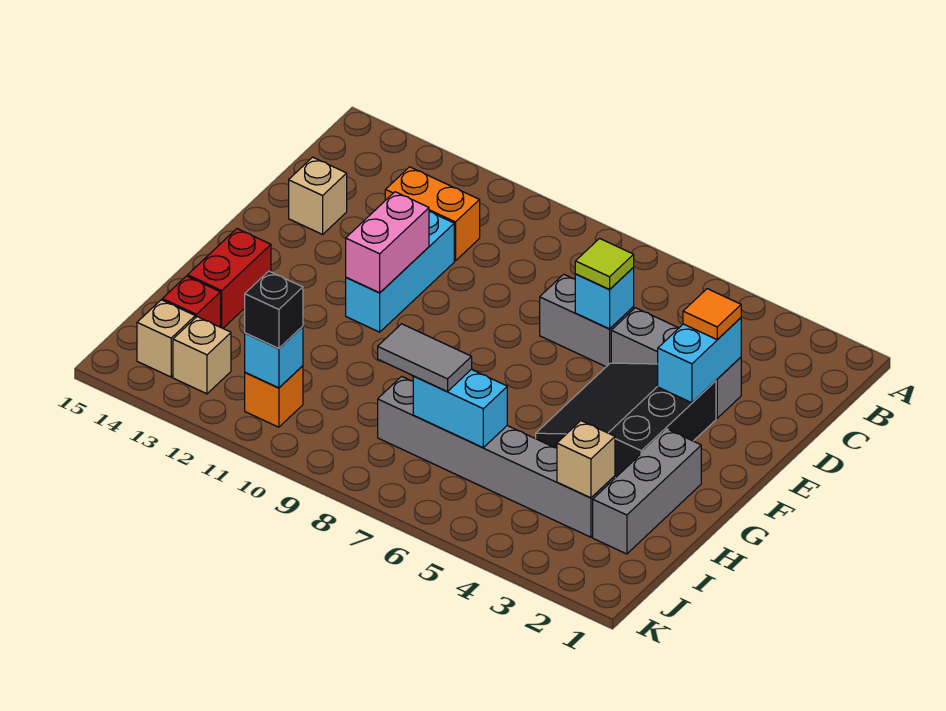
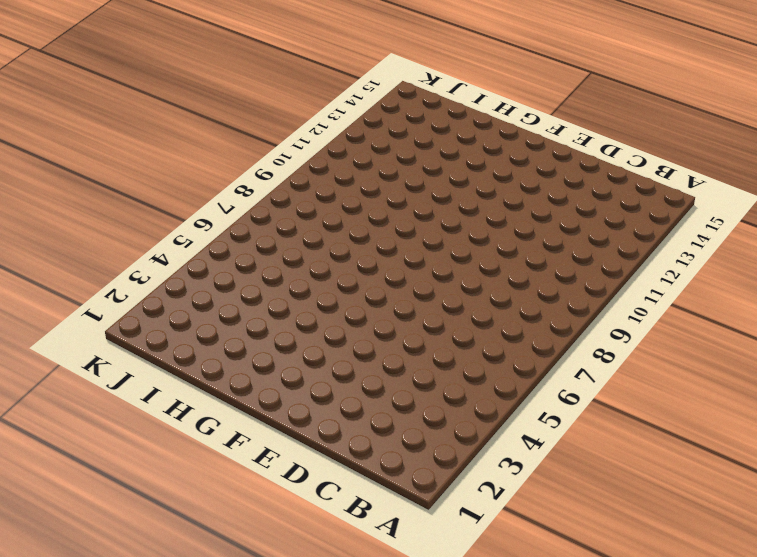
none -> orange 1x2 brick [385,167,480,261]
none -> grey 1x3 brick [611,308,741,418]
none -> grey 1x2 brick [540,274,634,367]

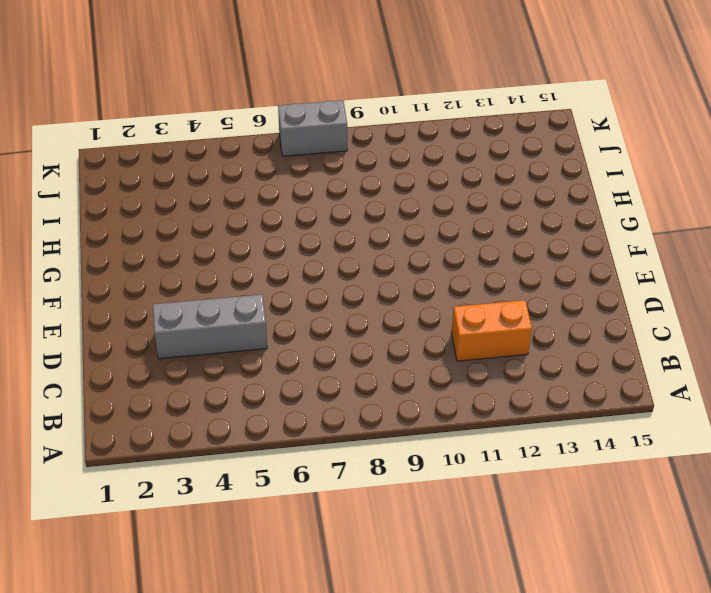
grey 1x2 brick [278,100,347,156] -> grey 1x2 brick moved to [540,274,634,367]
none -> cyan 1x3 brick [346,212,454,332]
none -> tan 1x1 brick [289,157,347,234]
none -> black 3x3 slope [536,363,716,478]

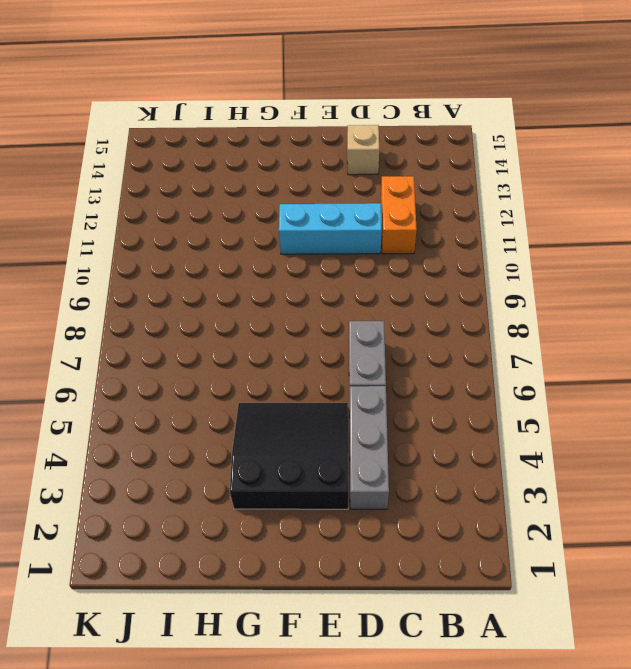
none -> grey 1x3 brick [593,429,701,554]
none -> red 1x2 brick [188,229,271,328]
none -> grey 1x6 brick [378,376,615,537]

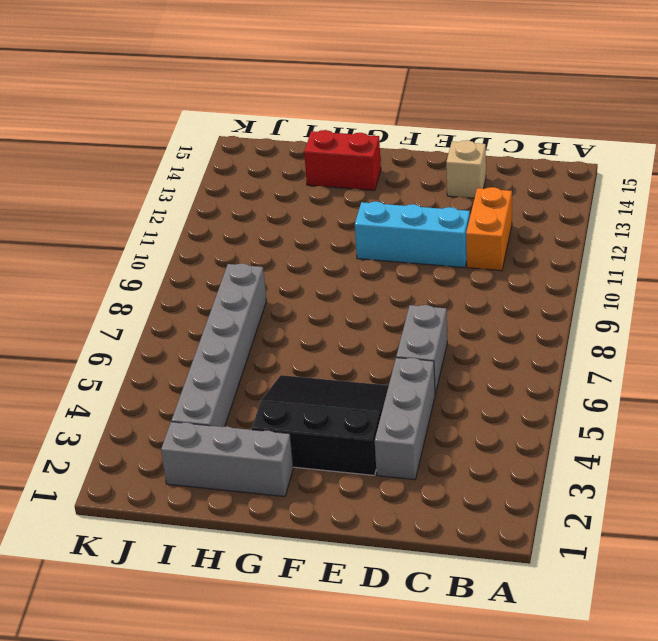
none -> red 1x1 brick [162,276,221,327]
none -> orange 1x1 brick [245,366,303,427]
none -> tan 1x1 brick [173,317,231,394]

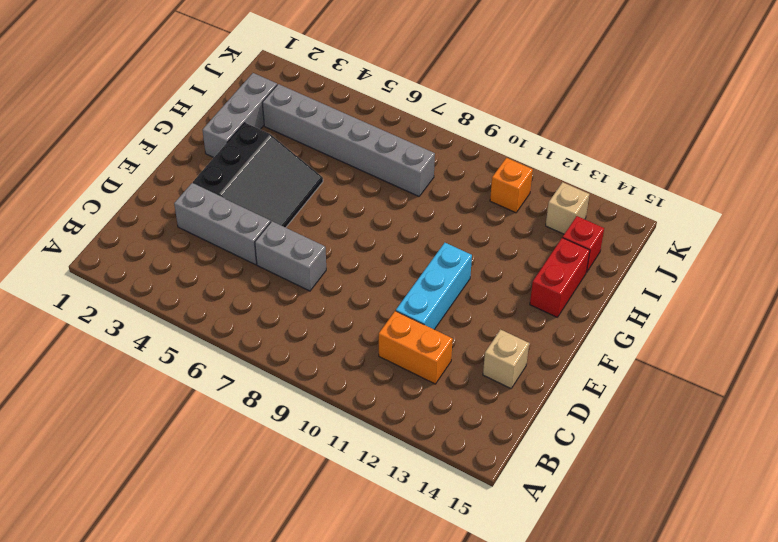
none -> tan 1x1 brick [137,300,195,377]
none -> cyan 1x2 brick [658,318,741,403]
none -> cyan 1x1 brick [575,268,634,329]

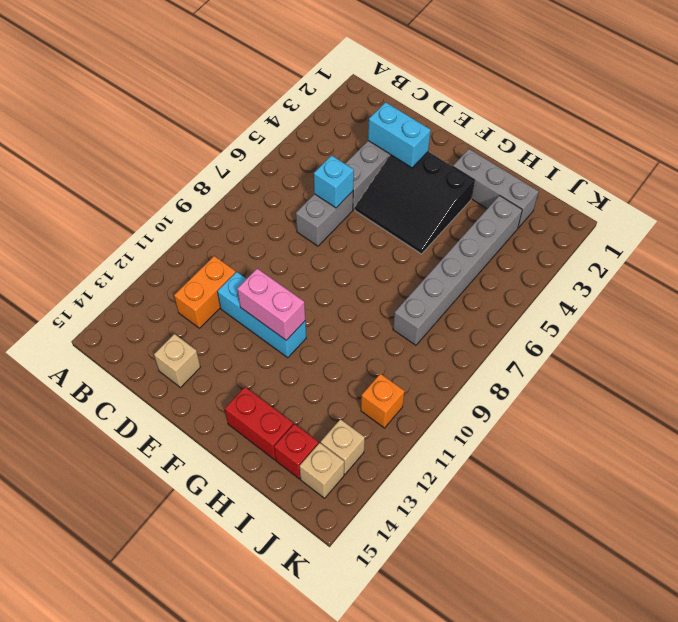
none -> tan 1x1 brick [557,421,615,498]
none -> cyan 1x2 brick [413,369,507,448]
none -> cyan 1x1 brick [245,326,303,388]

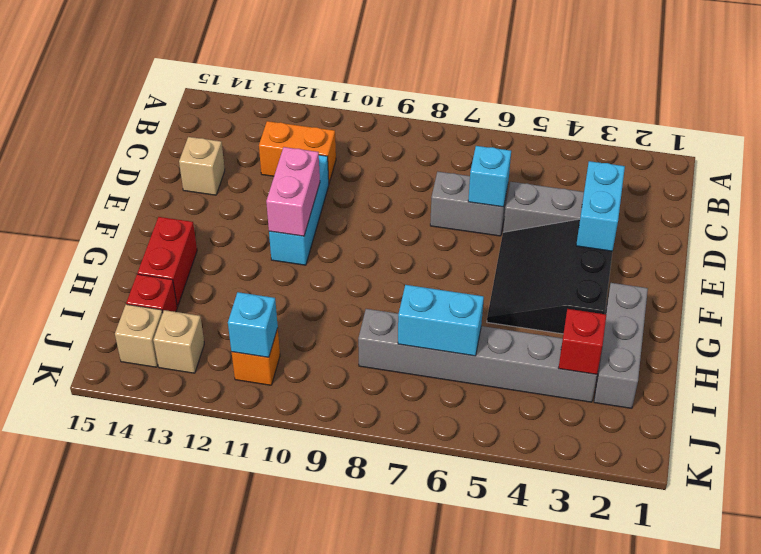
red 1x1 brick [559,309,606,374] -> tan 1x1 brick [557,421,615,498]
none -> orange 1x1 tile [683,289,741,340]
none -> lime 1x1 tile [575,238,634,290]
none -> grey 1x2 tile [378,324,472,392]

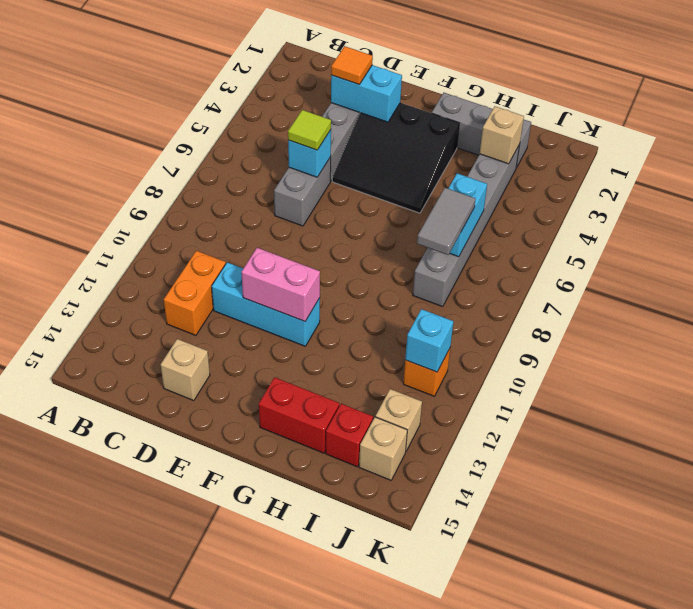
none -> black 1x1 brick [245,271,303,348]

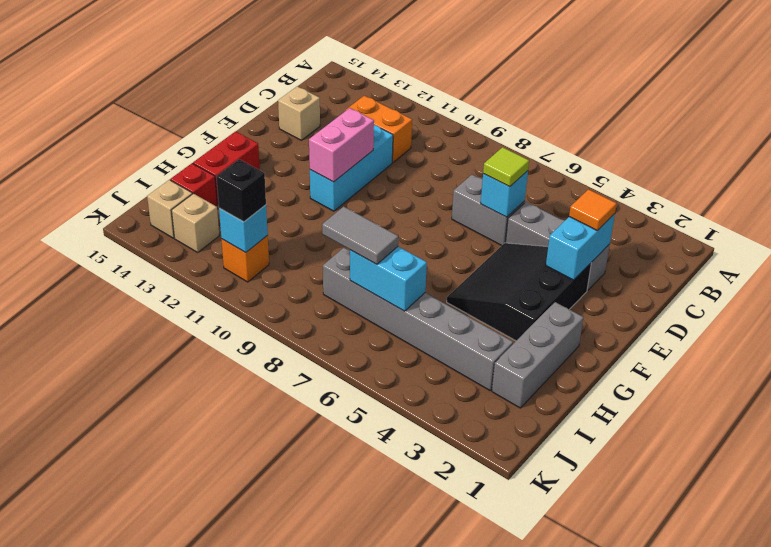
none -> tan 1x1 brick [557,421,615,498]

